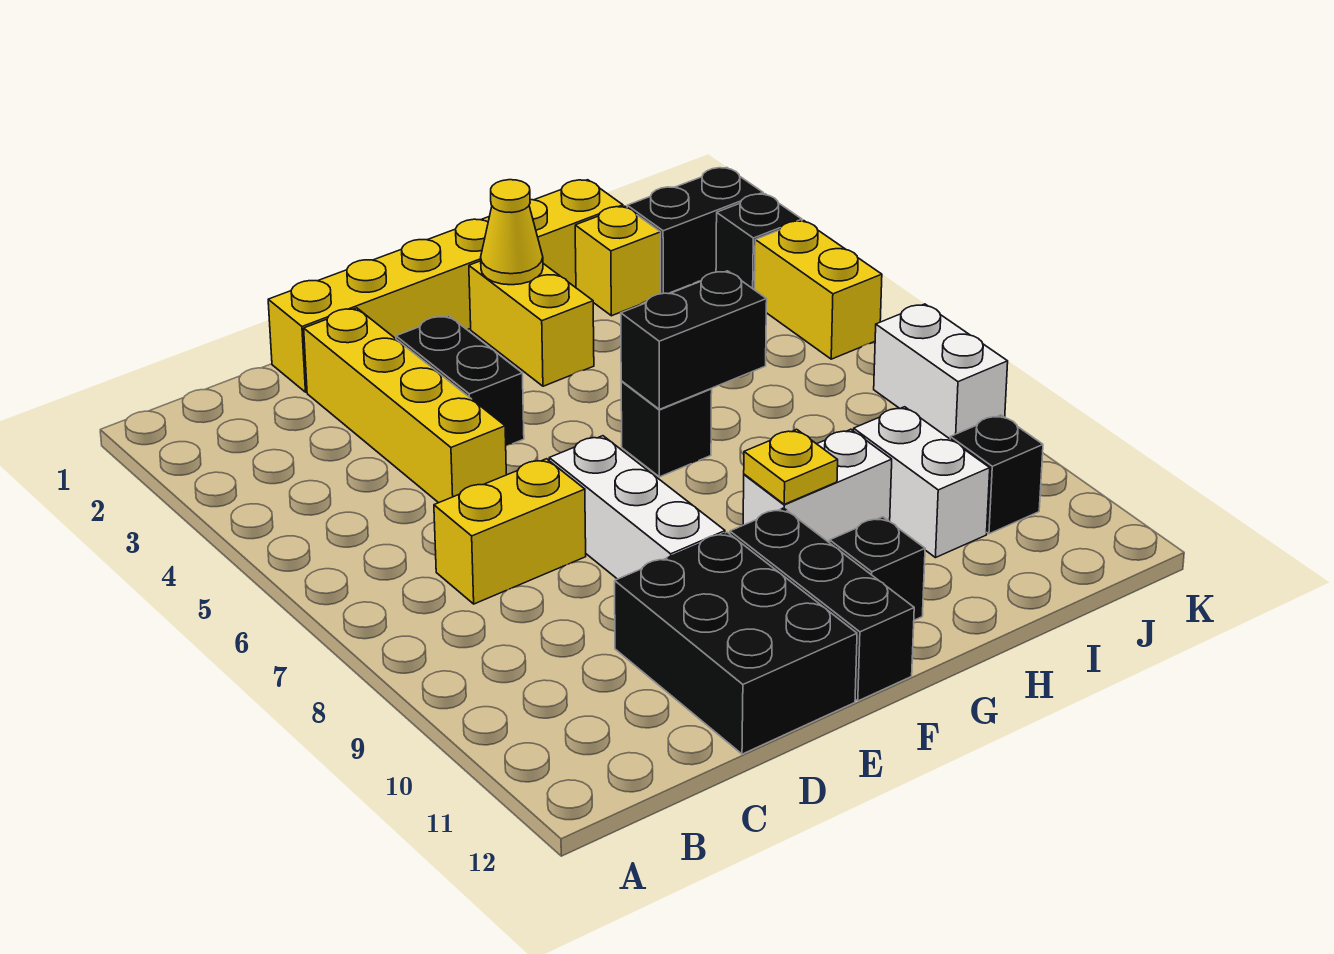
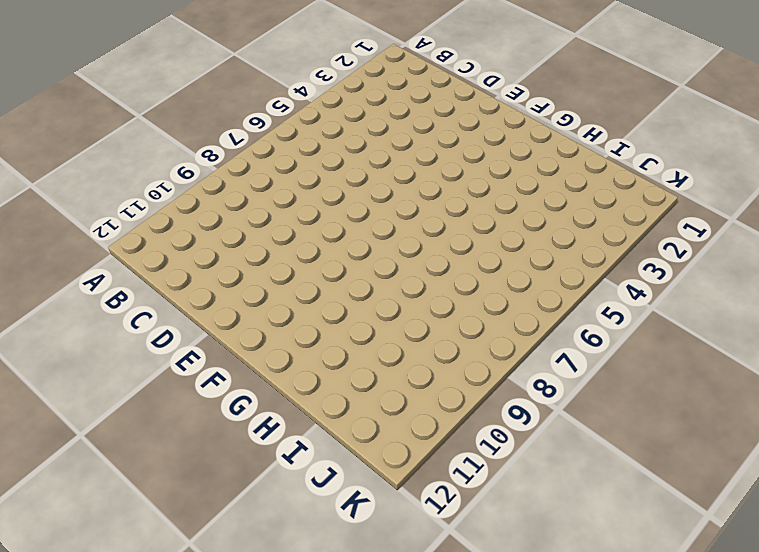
none -> yellow 1x2 brick [434,459,586,604]
none -> yellow 1x6 brick [268,180,623,392]
none -> yellow 1x4 brick [304,308,506,503]

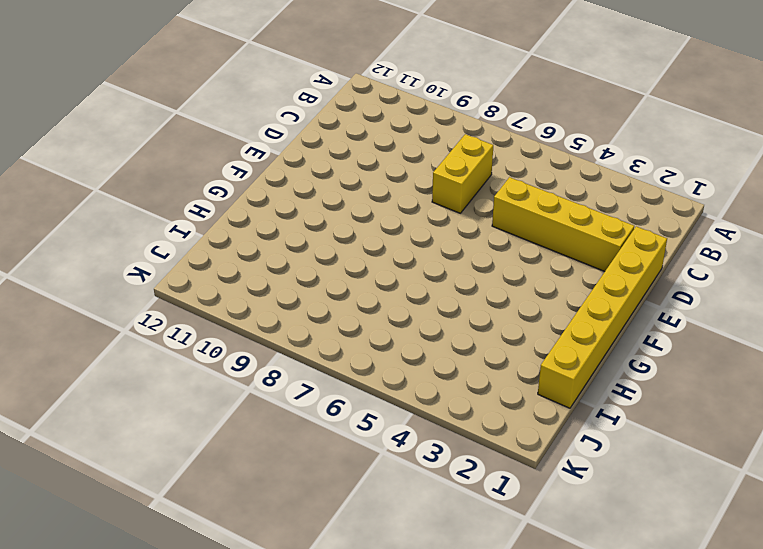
none -> black 2x3 brick [615,532,857,754]
none -> black 1x2 brick [396,316,524,446]
none -> white 1x3 brick [549,436,725,579]

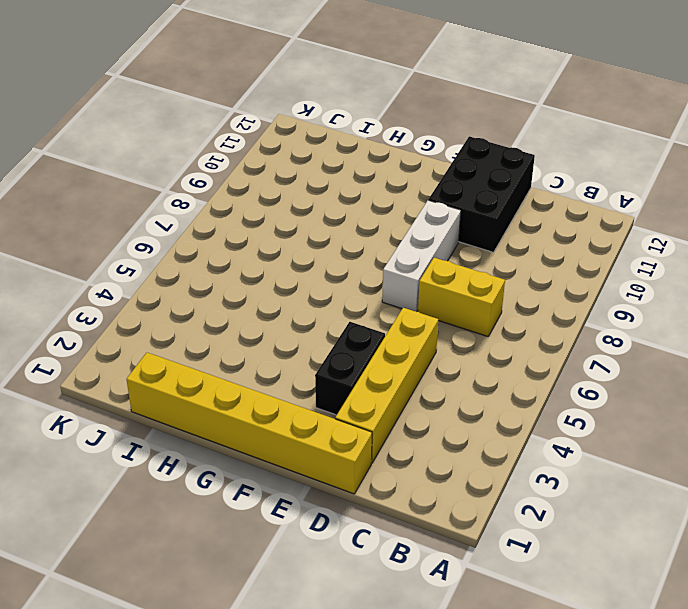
none -> black 1x3 brick [730,508,914,701]
none -> yellow 1x2 brick [469,261,594,386]
none -> black 1x1 brick [621,382,712,477]

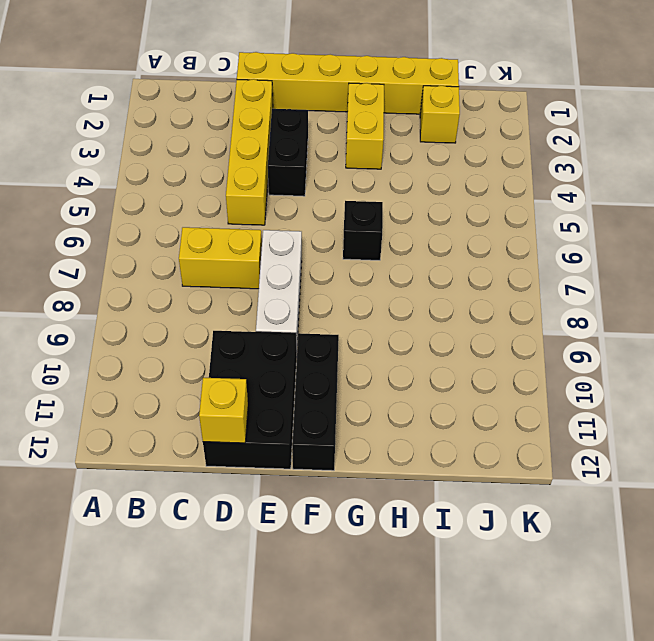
yellow 1x1 brick [199,378,248,443] -> none
none -> white 1x2 brick [743,429,892,543]
none -> black 1x1 brick [830,517,925,620]
none -> white 1x2 brick [853,407,990,558]

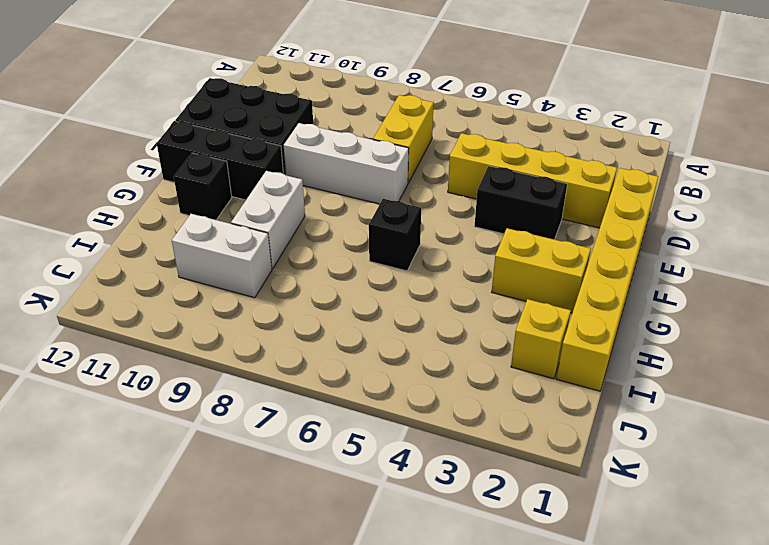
none -> black 1x2 brick [627,168,763,294]
none -> black 1x1 brick [950,415,1043,534]
none -> black 1x1 brick [716,194,802,290]

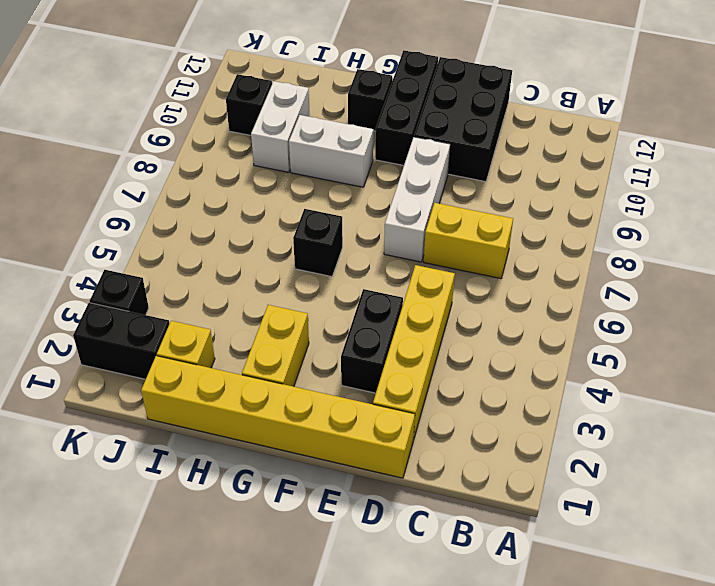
none -> yellow 1x2 brick [755,221,882,359]
none -> white 1x2 brick [874,304,1008,439]
none -> yellow 1x1 cone [481,180,543,285]

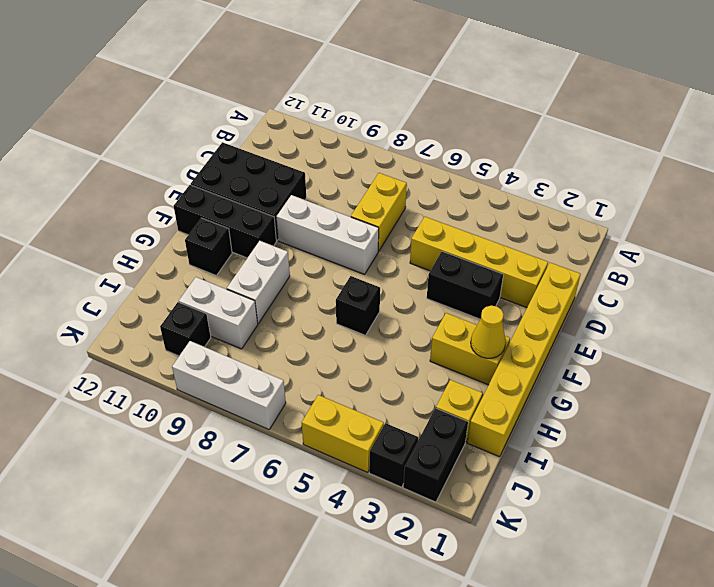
white 1x3 brick [172,341,286,429] -> white 1x2 brick [874,304,1008,439]
none -> black 1x2 brick [621,271,767,409]
none -> yellow 1x1 plate [744,429,838,504]

